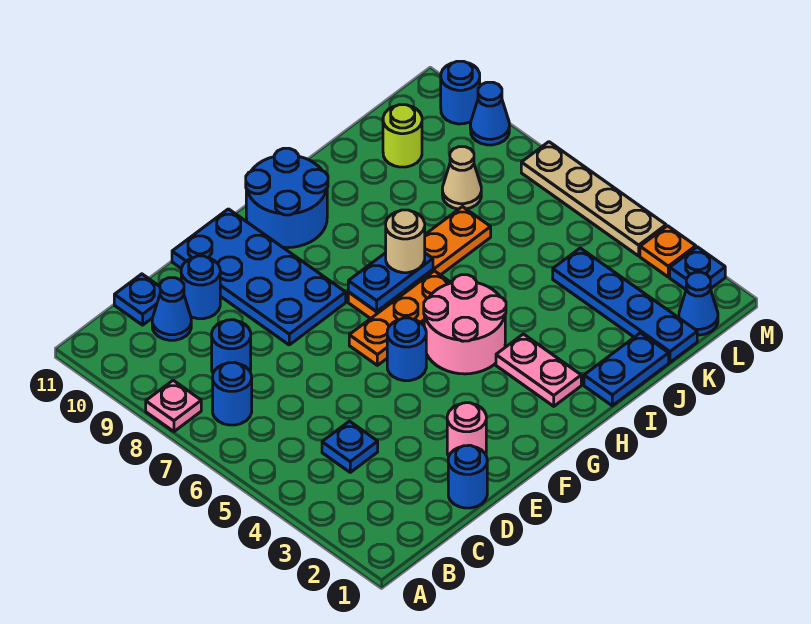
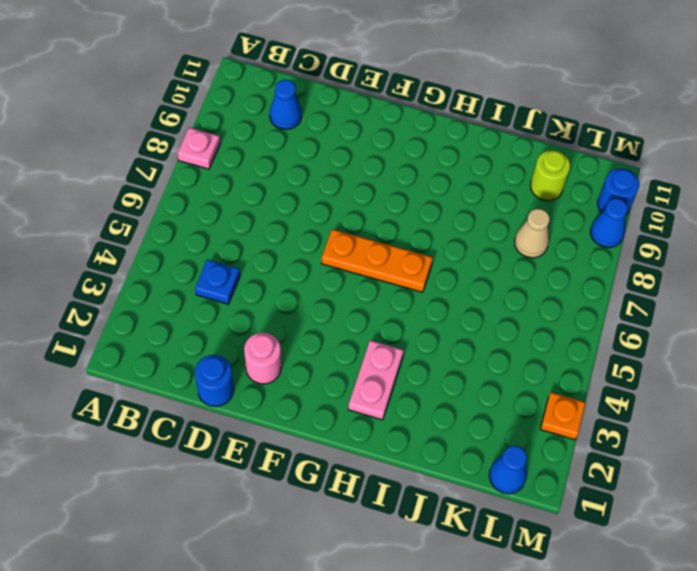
none -> blue 1x1 round brick [213,362,252,425]
none -> blue 1x1 round brick [212,320,251,373]
none -> blue 1x1 plate [114,274,160,325]

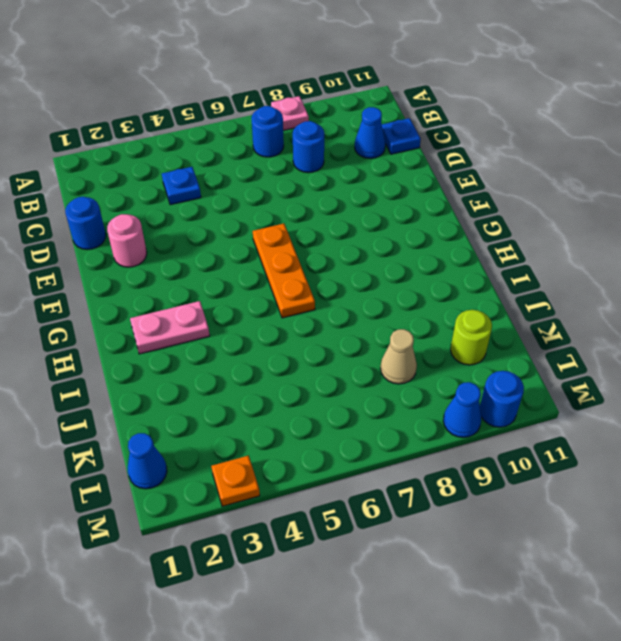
none -> blue 1x1 round brick [181,256,220,319]
none -> blue 2x4 plate [172,209,346,345]
none -> blue 1x1 round brick [387,318,426,381]

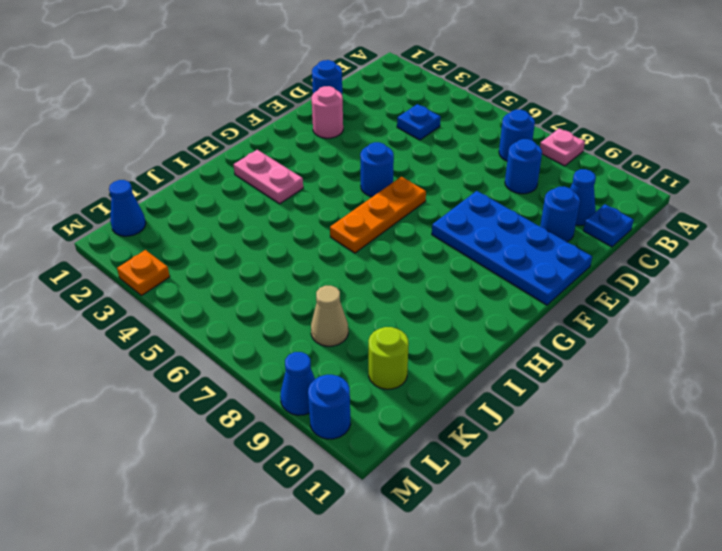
none -> pink 2x2 round brick [424,275,506,374]
none -> orange 1x4 plate [348,207,491,319]
none -> blue 2x2 round brick [246,148,328,248]

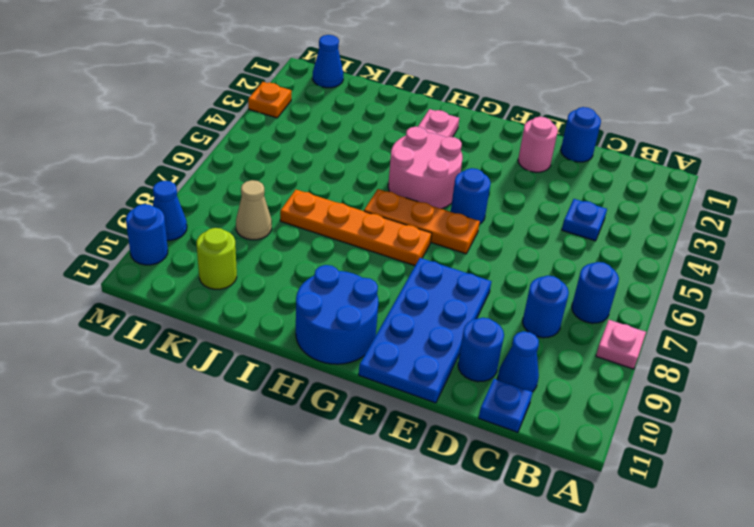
none -> blue 1x2 plate [584,333,669,406]
none -> blue 1x4 plate [553,248,697,362]
none -> blue 1x1 plate [670,247,725,289]

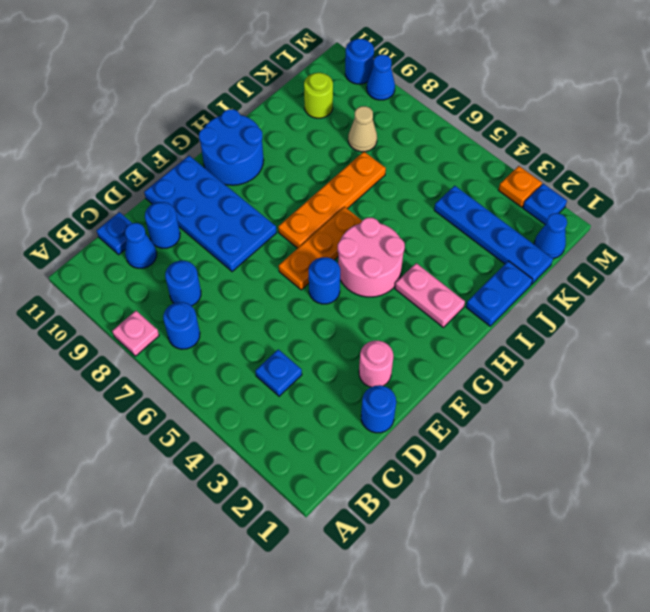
none -> tan 1x4 plate [521,142,666,256]
none -> blue 1x2 plate [348,253,433,312]
none -> tan 1x1 round brick [386,210,425,273]

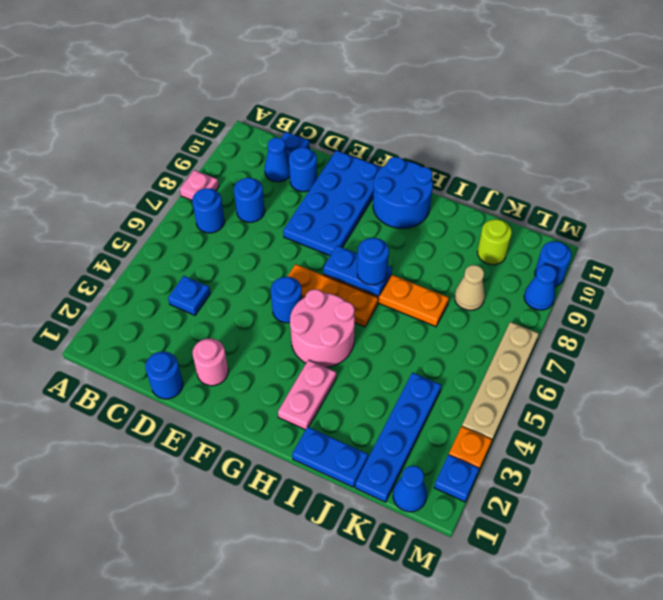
blue 1x1 round brick [357,238,389,285] -> tan 1x1 round brick [386,210,425,273]

